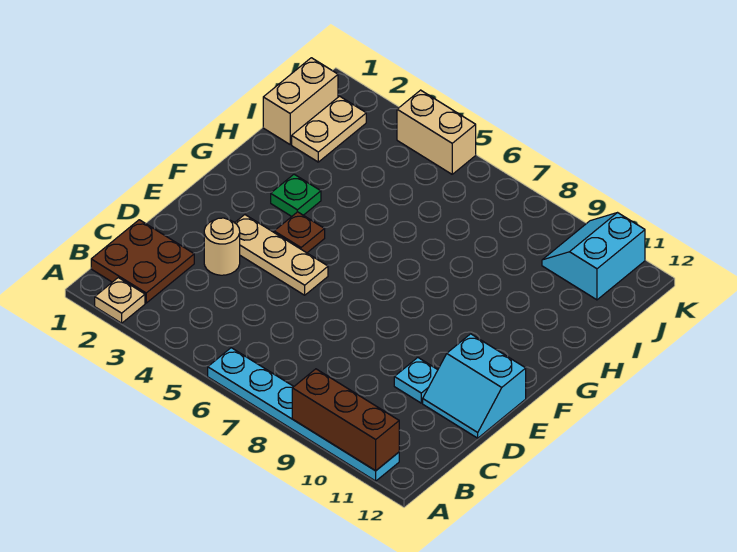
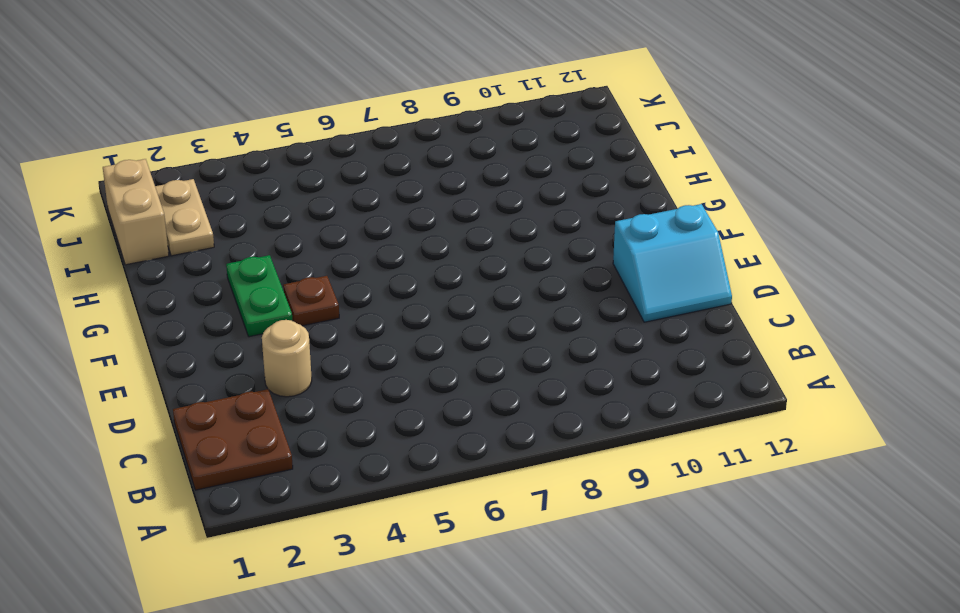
green 1x2 plate [226,255,293,337] -> green 1x1 plate [271,174,321,217]
none -> tan 1x1 plate [95,278,145,323]
none -> cyan 1x6 plate [208,348,399,481]
none -> cyan 1x1 plate [394,358,438,403]

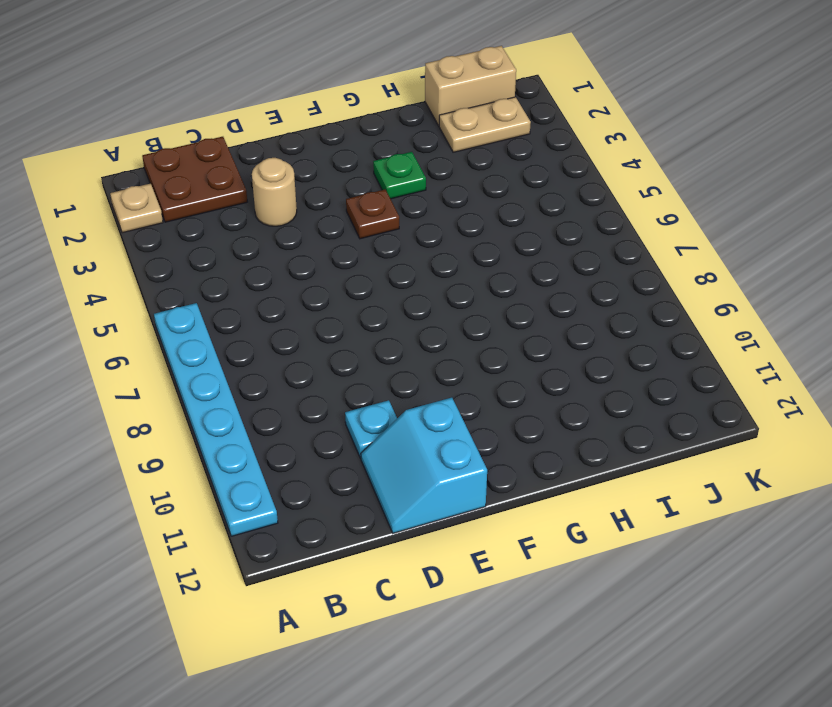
none -> tan 1x3 plate [235,215,328,295]
none -> cyan 2x2 slope [542,213,645,300]
none -> tan 1x2 brick [397,90,476,174]

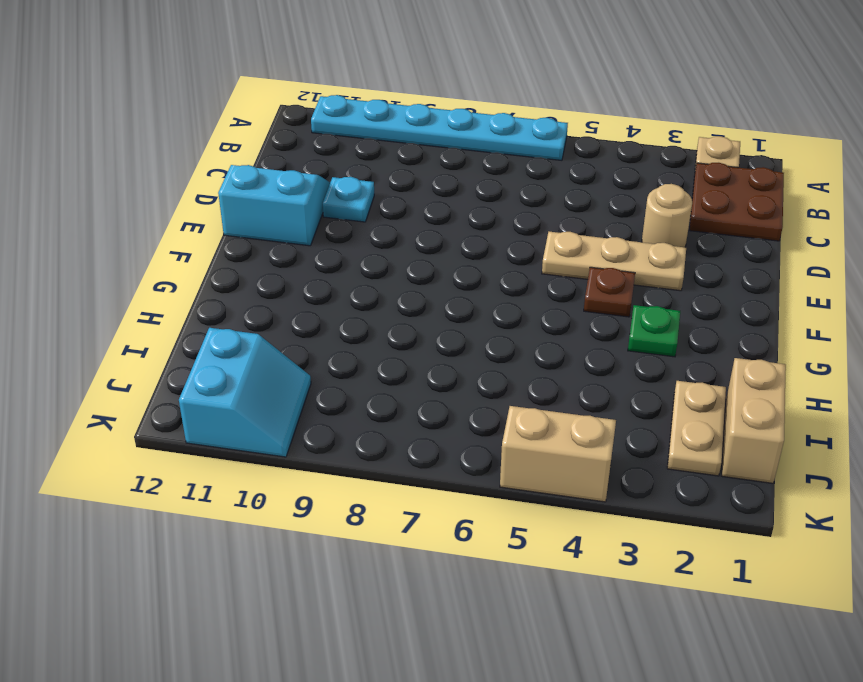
none -> brown 1x3 brick [292,369,399,471]

